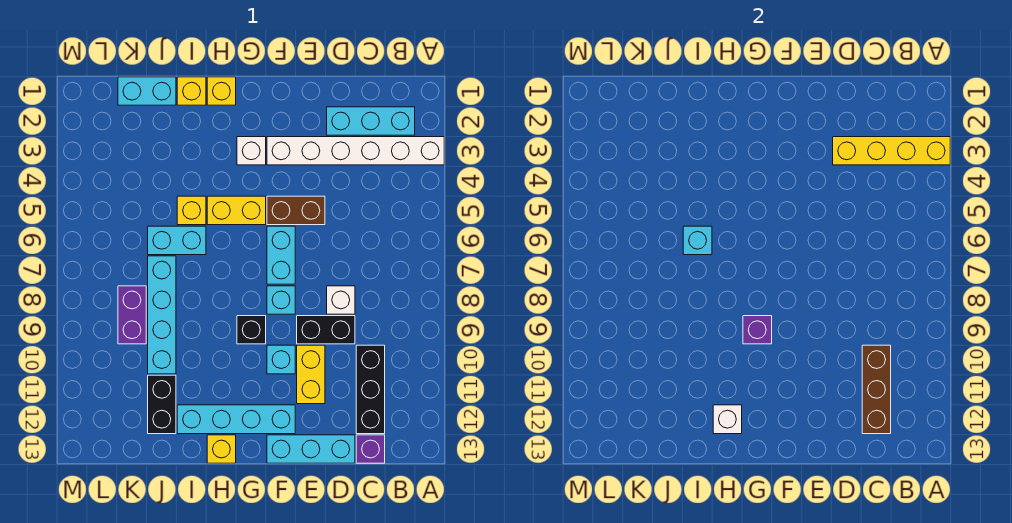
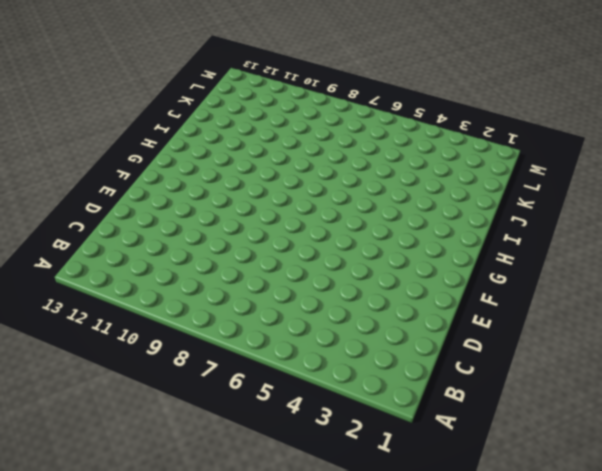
none -> white 1x6 brick [267,137,444,165]
none -> cyan 1x3 brick [327,107,415,135]
none -> black 1x3 brick [356,345,385,434]
none -> purple 1x1 brick [356,435,385,463]

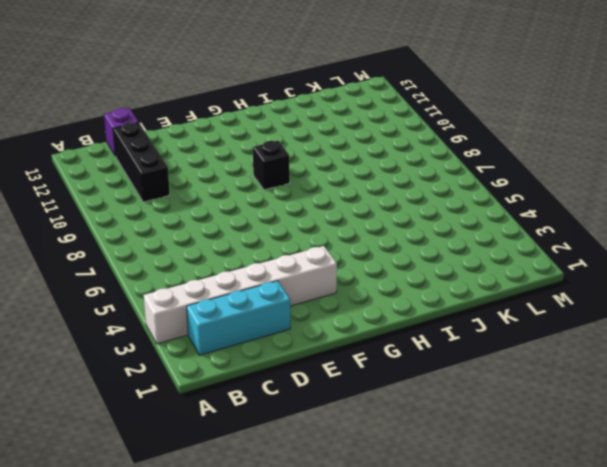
none -> white 1x1 brick [327,286,355,314]
none -> black 1x2 brick [297,316,355,344]
none -> cyan 1x3 brick [267,435,355,463]
none -> brown 1x2 brick [267,196,325,225]

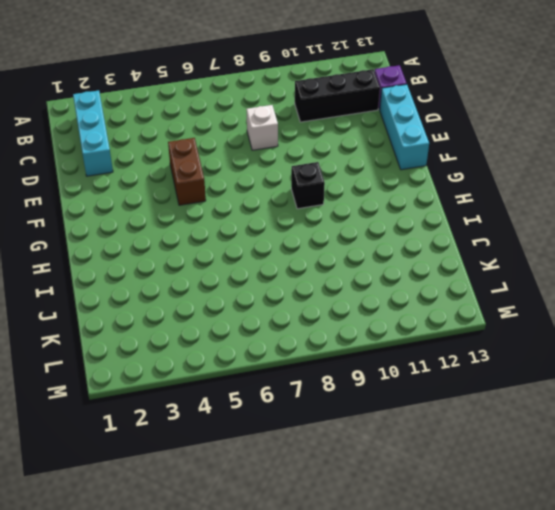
none -> white 1x6 brick [267,137,444,165]
none -> black 1x2 brick [297,316,355,344]
none -> yellow 1x2 brick [297,345,325,404]
none -> cyan 1x2 brick [267,226,295,284]

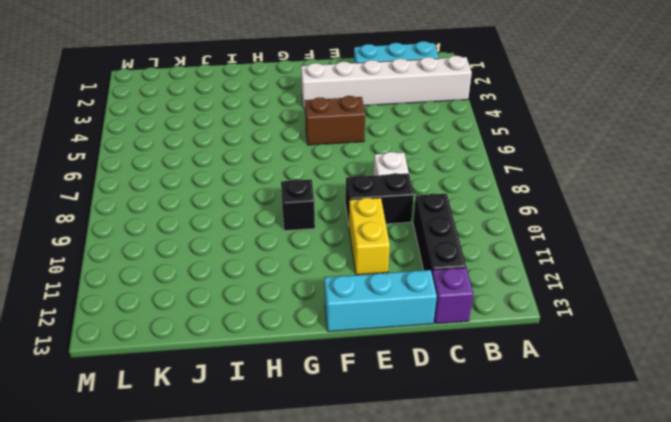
none -> cyan 1x2 brick [267,226,295,284]
none -> cyan 1x1 brick [267,286,295,314]
none -> cyan 1x1 brick [267,345,295,374]
none -> cyan 1x4 brick [177,405,295,434]

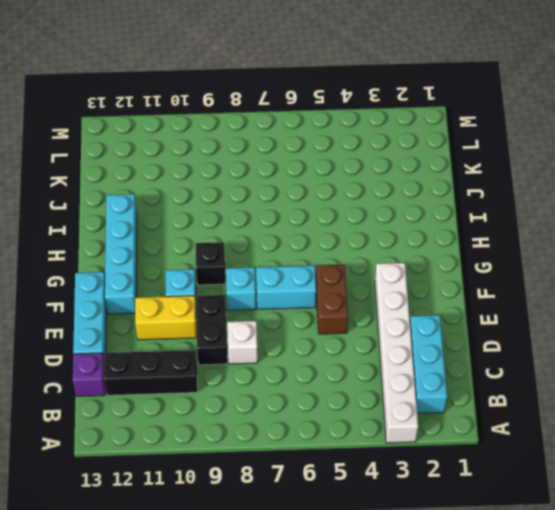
none -> white 1x1 brick [237,137,266,165]
none -> yellow 1x2 brick [207,196,266,225]
none -> yellow 1x1 brick [207,77,236,105]
none -> yellow 1x1 brick [207,435,236,463]

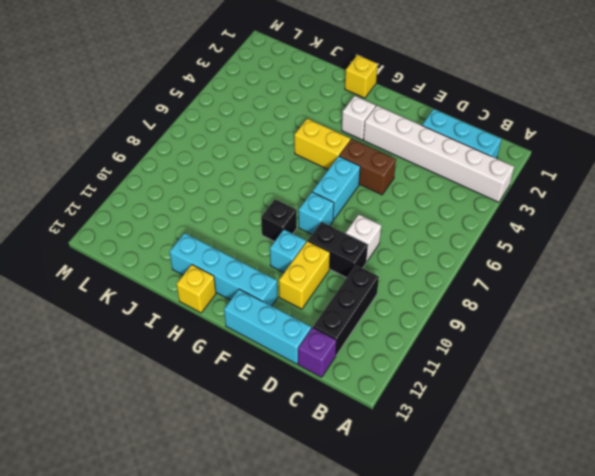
none -> yellow 1x1 brick [177,77,206,105]
none -> yellow 1x1 brick [177,196,206,225]
none -> cyan 1x2 brick [148,226,206,255]
none -> cyan 1x2 brick [118,77,176,105]

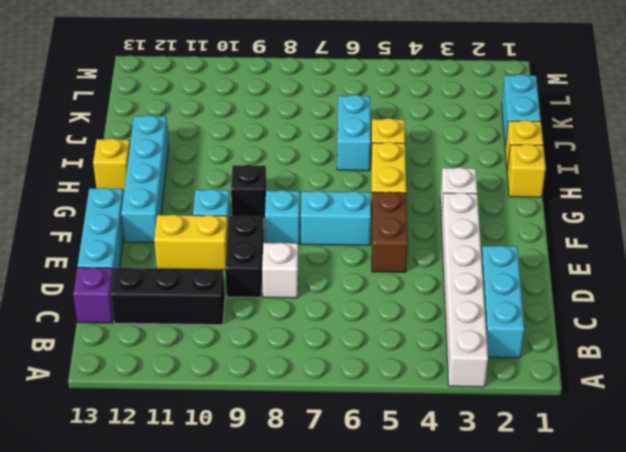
none -> cyan 1x4 brick [148,256,176,374]
none -> black 1x2 brick [148,375,176,434]
none -> purple 1x2 brick [118,286,146,344]
none -> yellow 1x4 brick [833,137,950,165]

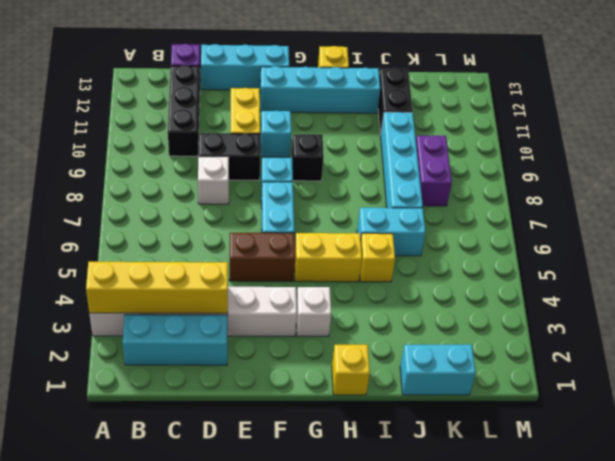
none -> yellow 1x1 brick [177,77,206,105]
none -> brown 1x3 brick [862,345,891,434]
none -> purple 1x1 brick [743,316,772,344]
none -> white 1x1 brick [713,405,742,434]

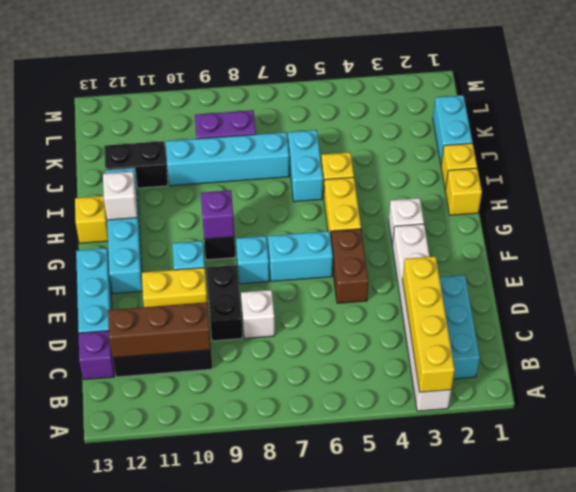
none -> cyan 1x1 brick [683,226,712,255]

